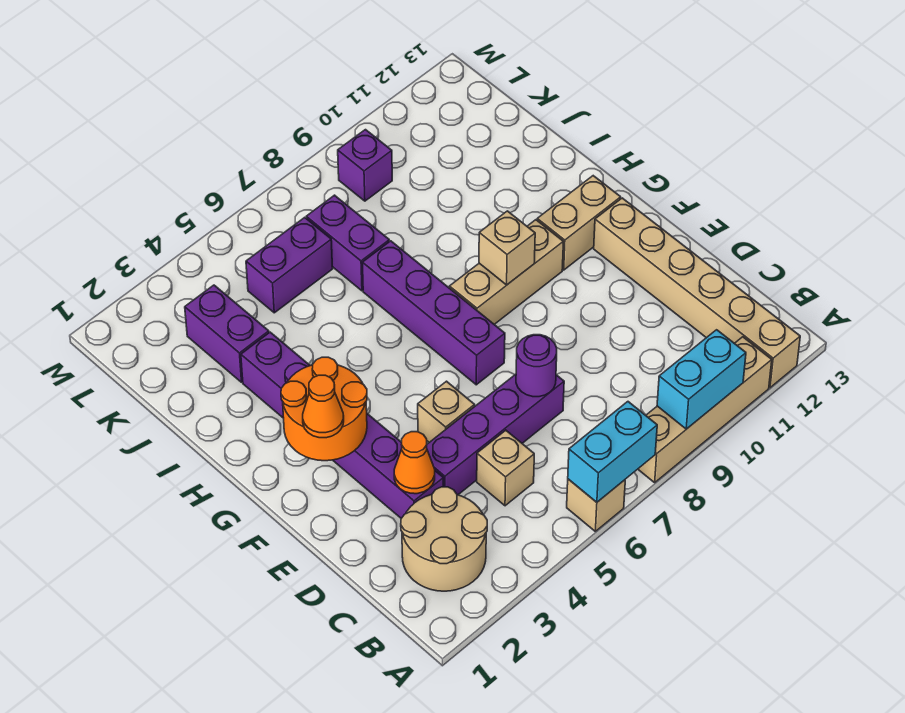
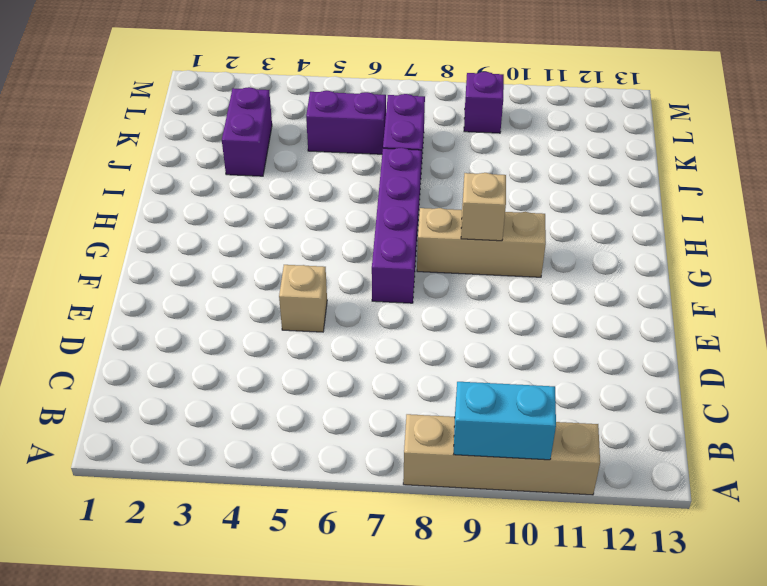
none -> tan 1x1 brick [567,479,625,531]
none -> tan 1x6 brick [594,198,800,388]
none -> tan 2x2 round brick [401,487,487,591]

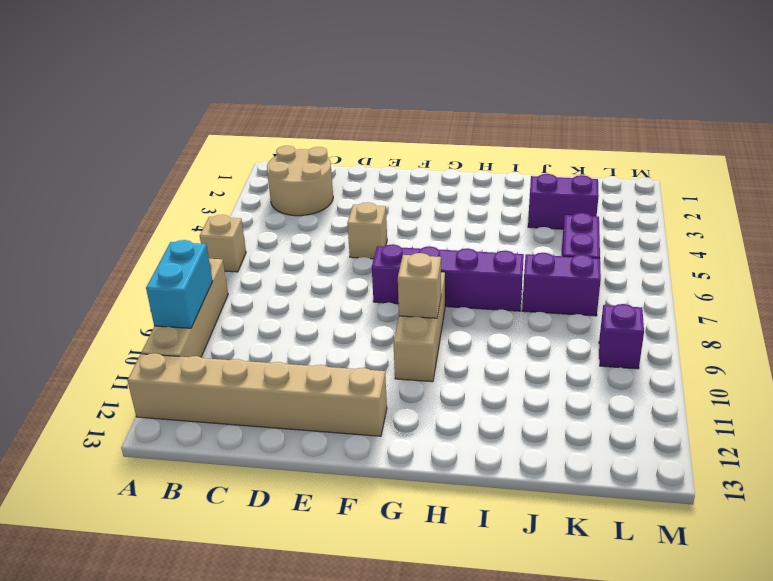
none -> tan 1x1 brick [477,430,534,506]
none -> purple 1x6 brick [241,332,444,518]
none -> purple 1x4 brick [427,374,564,495]

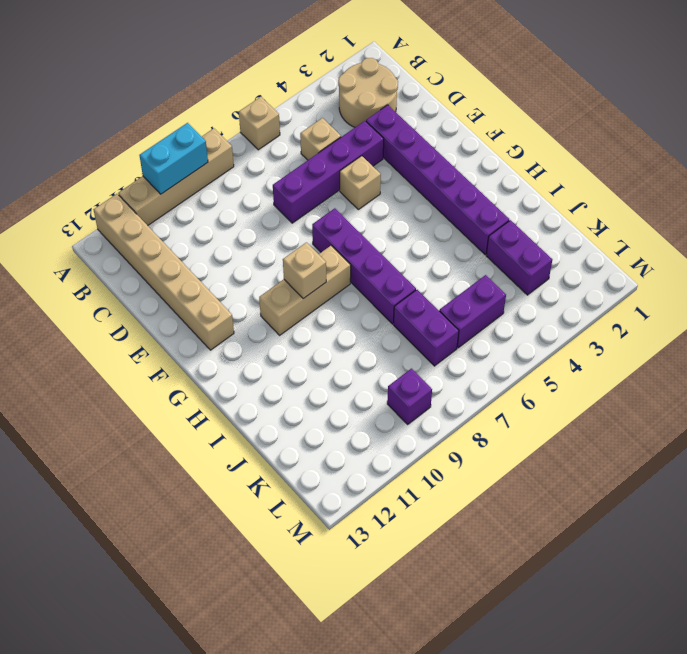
none -> tan 1x2 brick [537,176,621,270]
none -> cyan 1x2 brick [568,402,657,502]
none -> orange 1x1 cone [394,432,435,494]

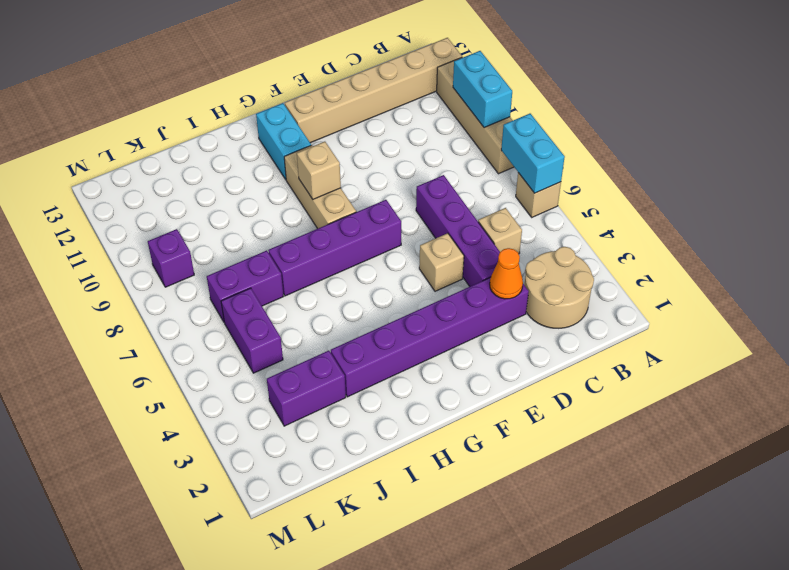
cyan 1x2 brick [256,103,311,179] -> tan 1x2 brick [537,176,621,270]
none -> purple 1x1 round brick [516,335,557,397]
none -> orange 2x2 round brick [281,357,367,461]
none -> orange 1x1 cone [303,375,344,438]

